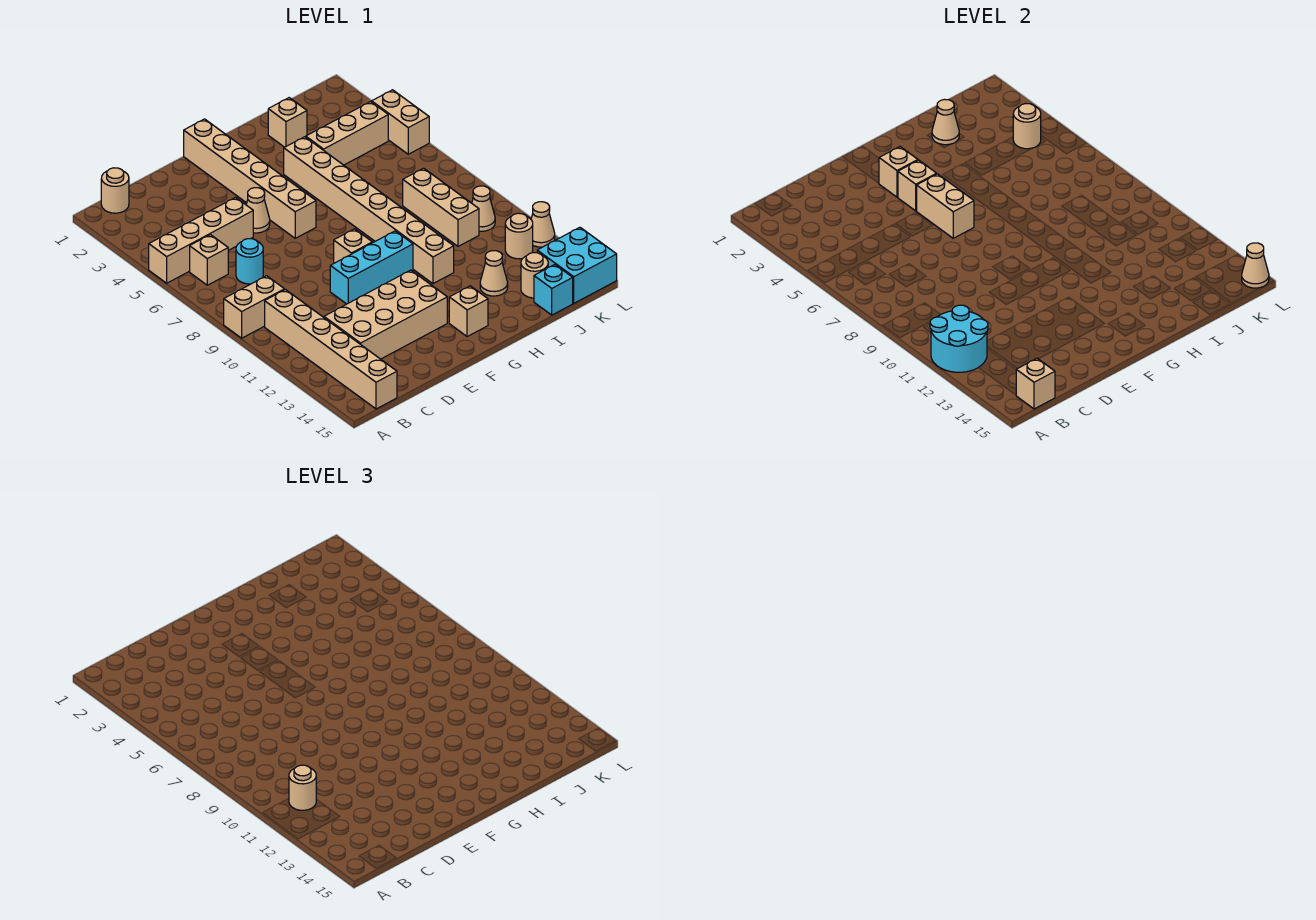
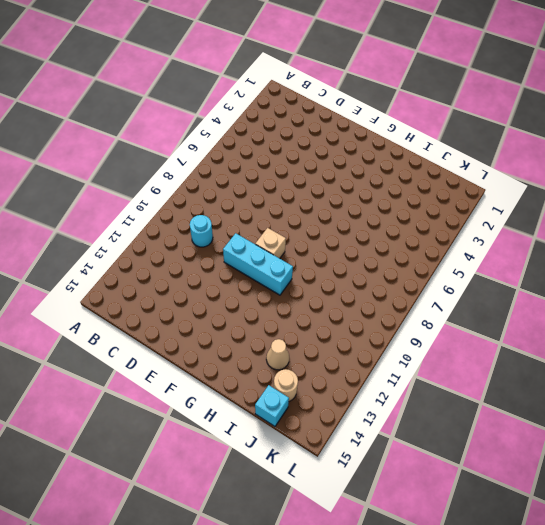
cyan 1x1 round brick [190,215,213,247] -> cyan 1x1 round brick moved to [236,239,263,284]
none -> tan 1x4 brick [149,197,253,283]
none -> tan 1x2 brick [224,276,285,338]
none -> tan 1x1 round brick [101,168,129,213]
none -> tan 1x1 brick [190,235,228,285]

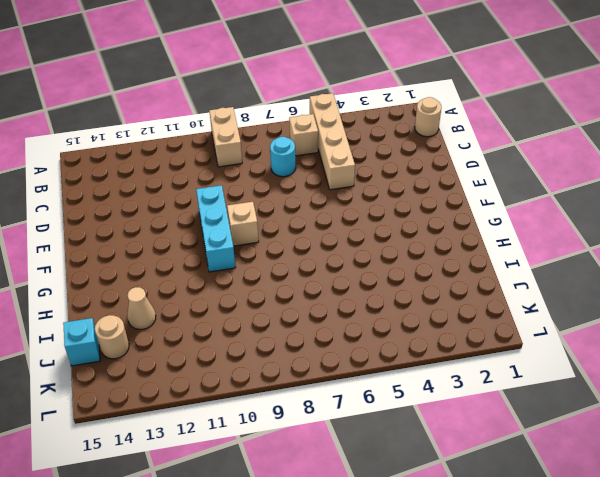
none -> tan 1x6 brick [265,290,397,409]
none -> tan 2x4 brick [324,270,447,359]
none -> tan 1x1 cone [246,188,270,233]
none -> tan 1x6 brick [184,119,316,238]

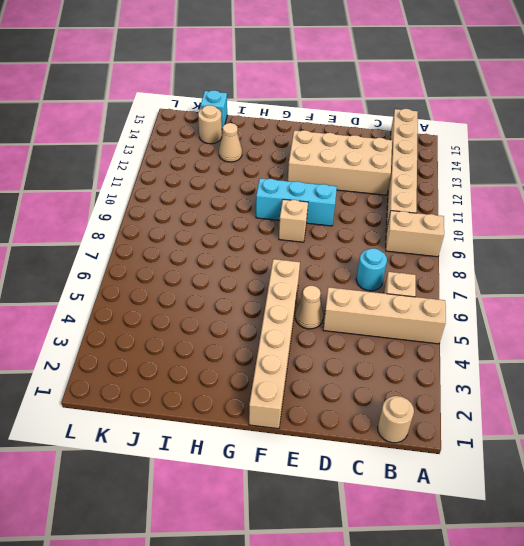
none -> tan 1x1 brick [449,286,488,337]
none -> tan 1x8 brick [284,137,454,284]
none -> tan 1x1 brick [268,98,307,147]
none -> tan 1x3 brick [306,102,388,165]

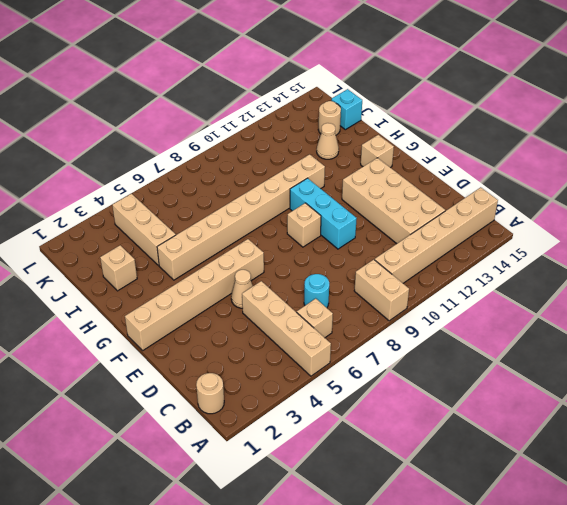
none -> tan 1x3 brick [403,168,479,246]
none -> tan 1x1 cone [472,186,495,231]
none -> tan 1x1 round brick [505,213,533,259]
none -> cyan 2x2 brick [537,227,617,303]

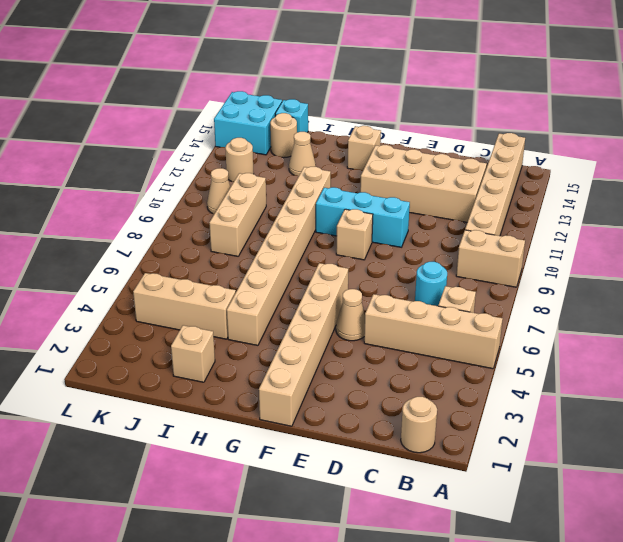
none -> tan 1x2 brick [372,90,429,154]
none -> tan 1x1 cone [531,202,555,247]
none -> cyan 2x2 round brick [930,305,988,372]
none -> tan 1x1 brick [1016,358,1055,409]

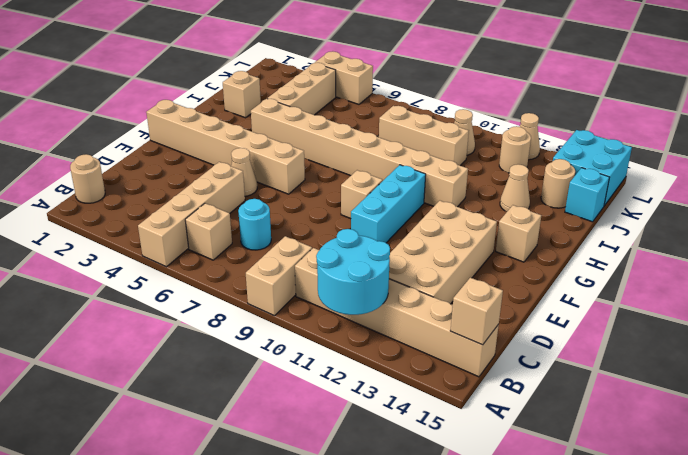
none -> tan 1x1 brick [879,147,918,197]
none -> tan 1x1 brick [898,160,937,211]
none -> tan 1x2 brick [916,174,974,238]
none -> tan 1x1 cone [932,99,959,145]

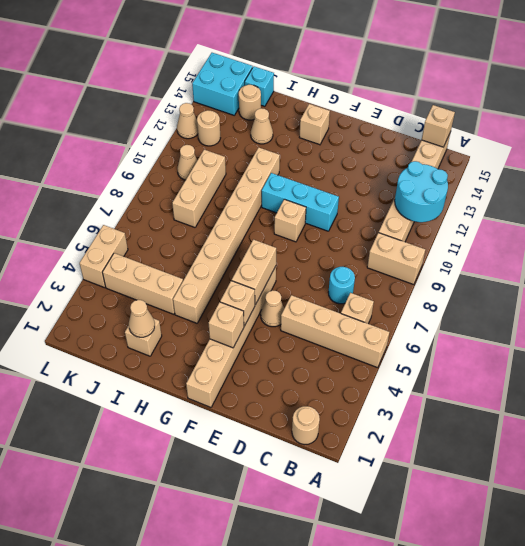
none -> tan 2x4 brick [324,270,447,359]
none -> tan 1x1 round brick [1013,104,1041,149]
none -> tan 1x1 cone [1242,243,1269,288]
none -> tan 1x1 round brick [289,765,316,810]

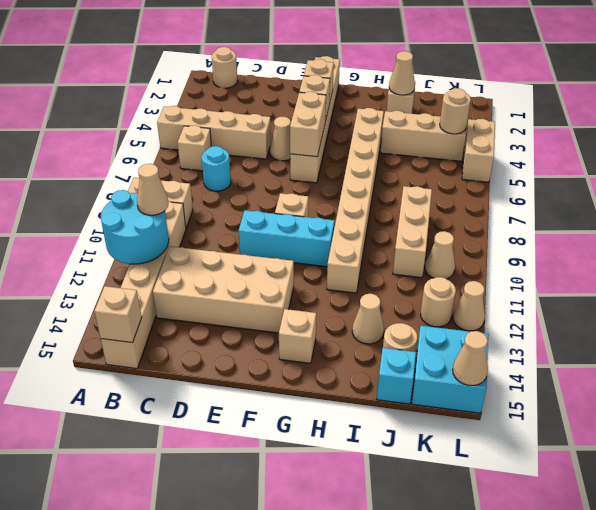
tan 1x1 cone [137,164,169,215] -> tan 1x1 round brick [289,765,316,810]

